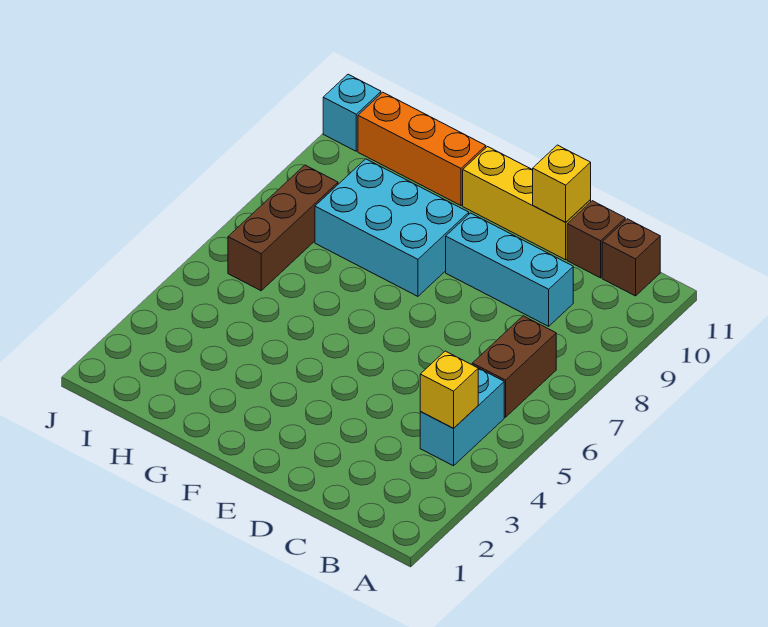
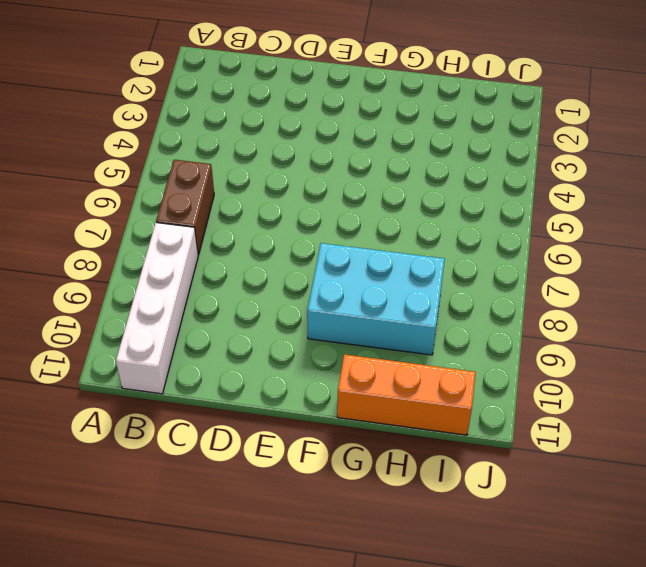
white 1x4 brick [116,223,198,394] -> brown 1x1 brick [602,219,660,296]
none -> cyan 1x2 brick [420,368,504,466]
none -> cyan 1x3 brick [446,213,573,326]
none -> brown 1x1 brick [567,201,625,278]

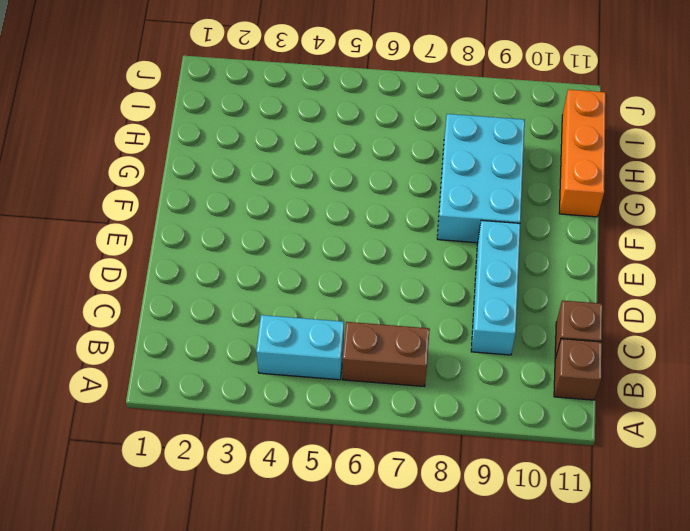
none -> yellow 1x3 brick [463,147,591,260]
none -> brown 1x3 brick [228,165,338,291]
none -> cyan 1x1 brick [323,74,381,151]

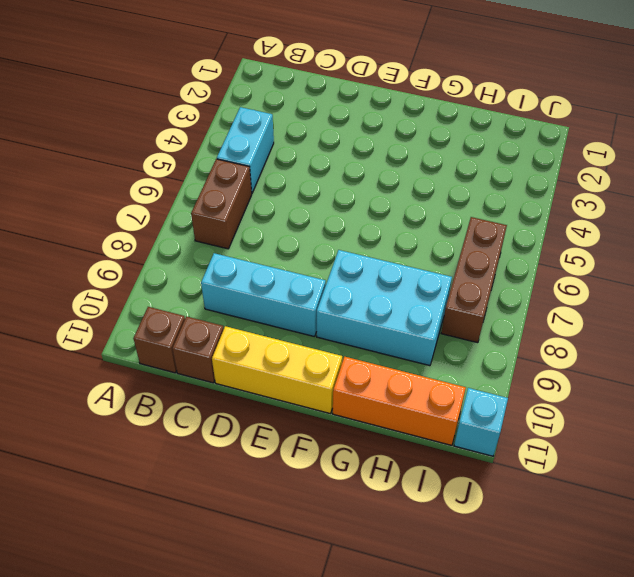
none -> yellow 1x1 brick [420,351,478,428]
none -> yellow 1x1 brick [533,145,591,222]

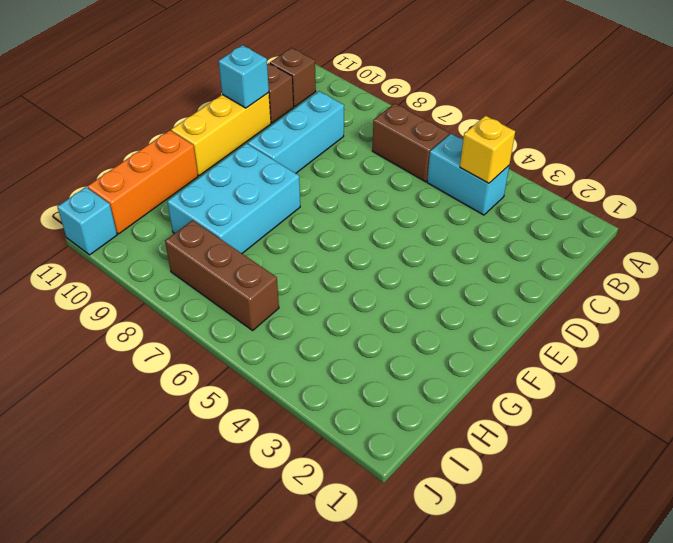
cyan 1x1 brick [219,45,269,108] -> yellow 1x1 brick [533,145,591,222]

